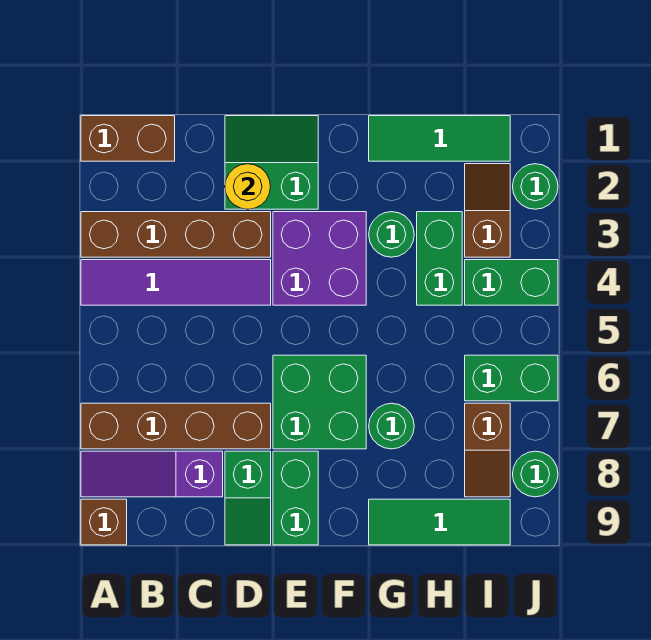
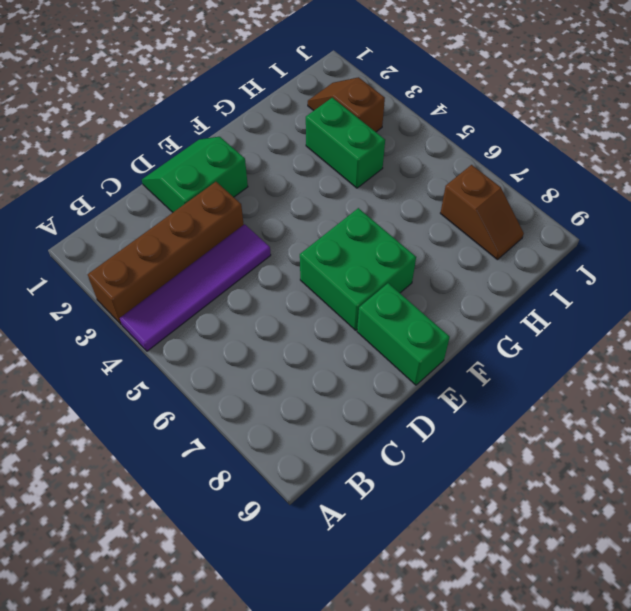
none -> brown 1x2 brick [81,116,175,161]
none -> brown 1x4 brick [81,403,271,449]
none -> purple 1x3 slope [81,451,223,497]

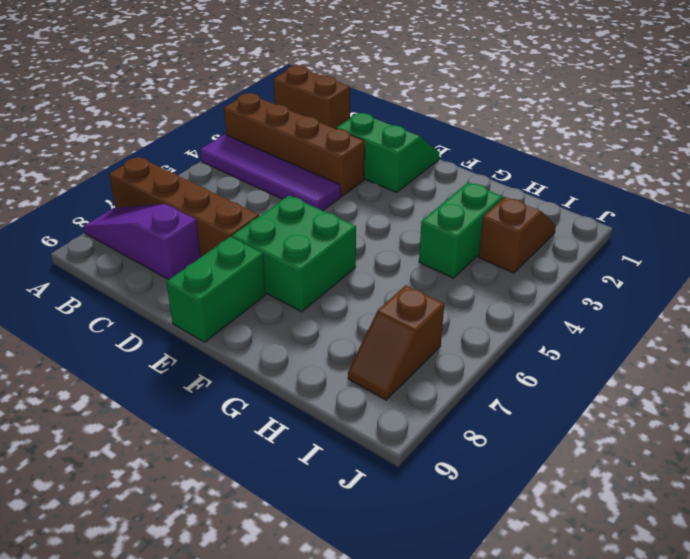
none -> brown 1x1 brick [81,499,127,545]
none -> green 1x2 slope [225,451,271,545]
none -> purple 2x2 brick [273,212,366,305]

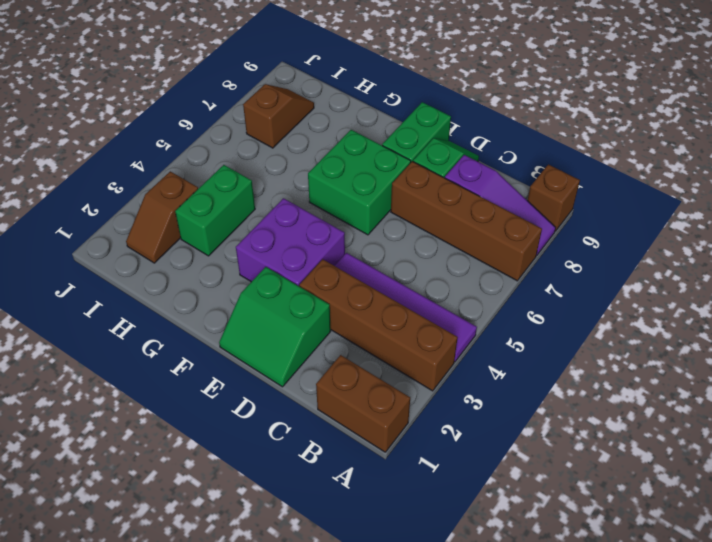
none -> green 1x3 tile [369,116,510,161]
none -> green 1x1 round brick [369,212,414,257]
none -> green 1x1 round brick [369,403,414,449]

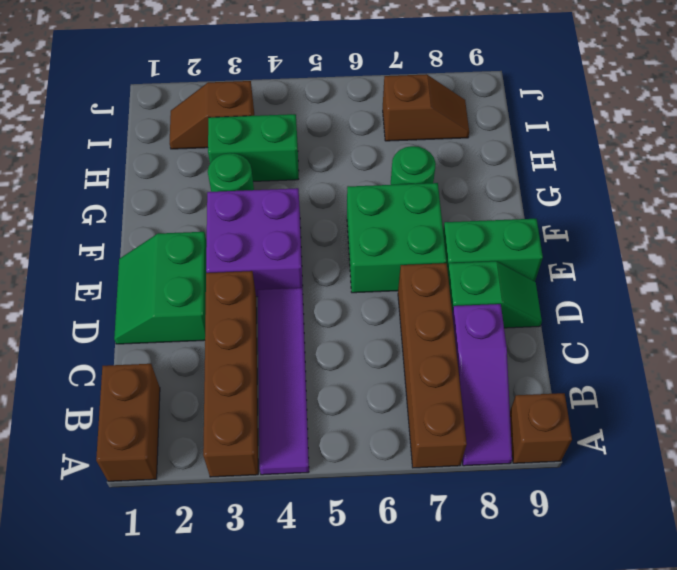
none -> green 1x3 tile [369,116,510,161]
none -> green 1x3 tile [369,499,510,545]
none -> green 1x2 brick [465,260,558,305]

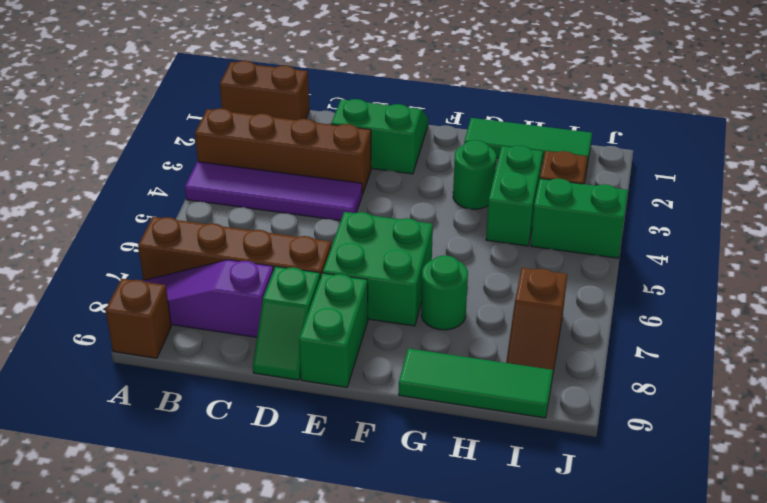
none -> purple 2x2 brick [273,212,366,305]
none -> green 1x2 brick [465,355,558,401]
none -> green 1x1 round brick [513,164,558,209]

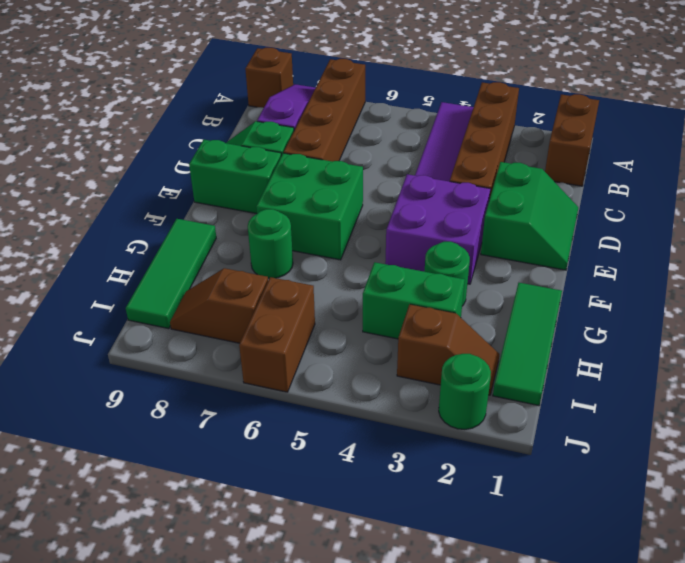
brown 1x2 brick [239,277,315,392] -> green 1x2 brick [465,355,558,401]
none -> green 1x2 brick [465,260,558,305]
none -> green 1x1 round brick [513,451,558,497]
none -> yellow 1x1 round brick [225,164,271,209]

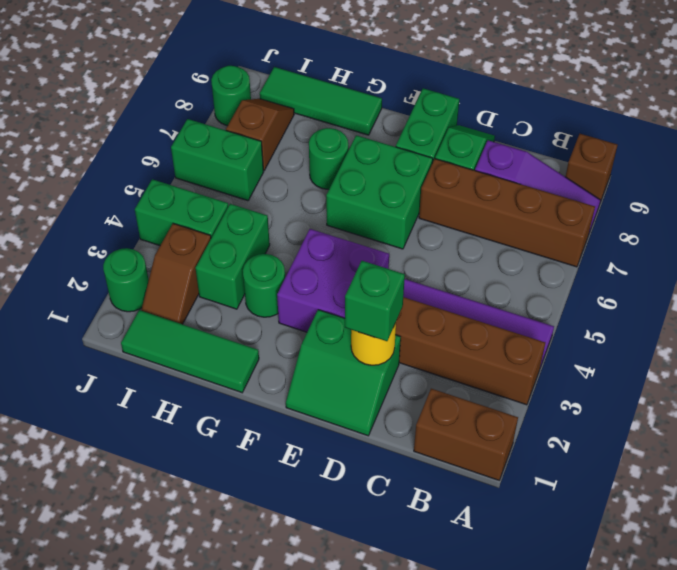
green 1x1 brick [345,261,405,341] -> none

